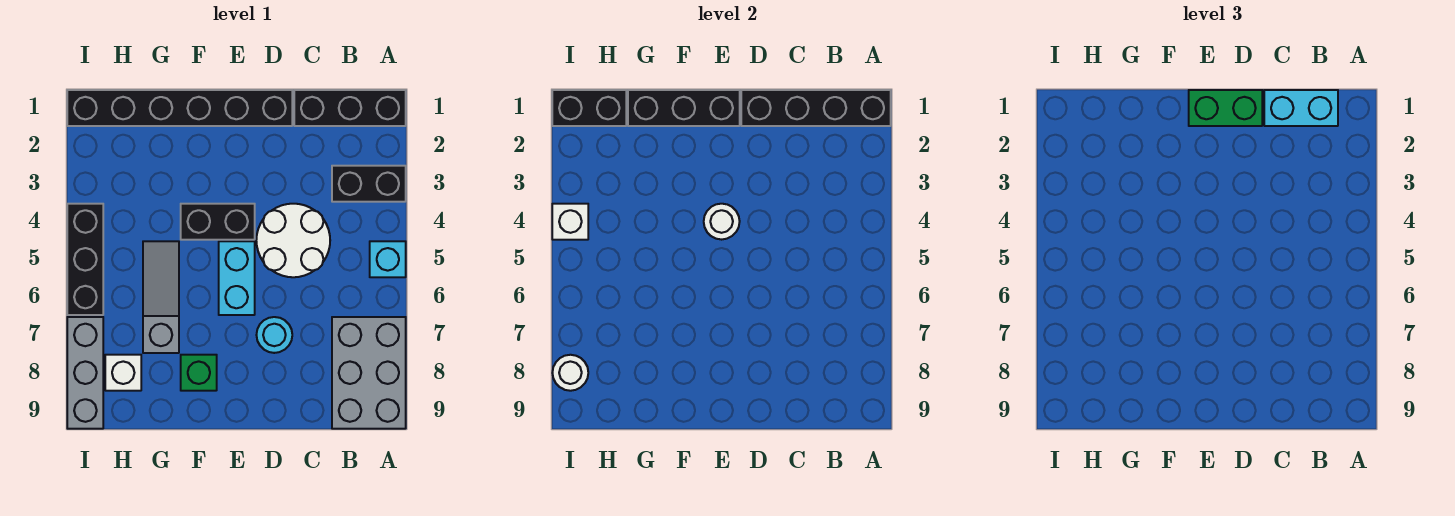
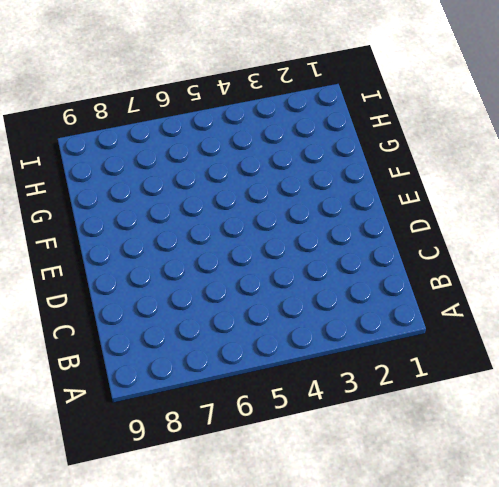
none -> black 1x3 brick [294,90,406,126]
none -> black 1x2 brick [332,166,406,202]
none -> cyan 1x1 brick [370,241,406,277]

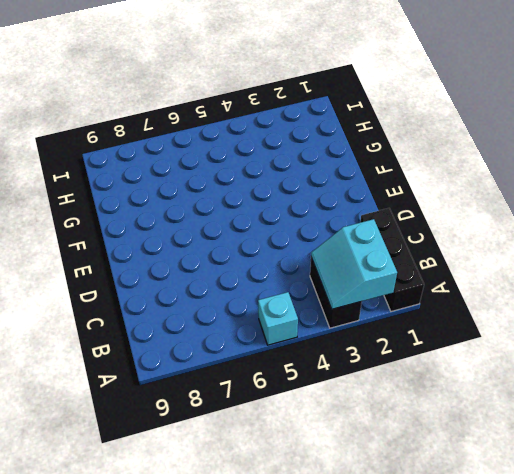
cyan 2x2 slope [311,219,397,309] -> none
none -> grey 2x3 brick [332,317,406,429]
none -> white 2x2 round brick [256,204,330,277]
none -> black 1x6 brick [67,90,292,126]

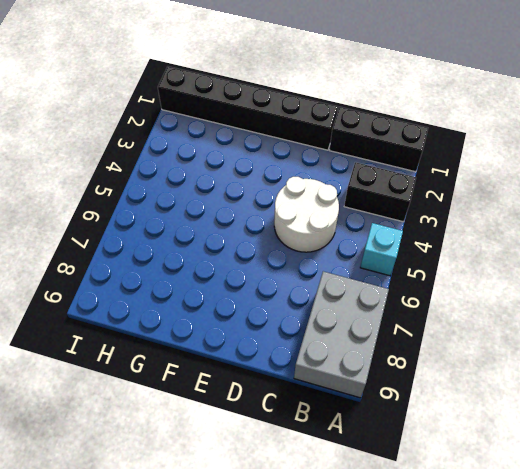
none -> cyan 1x1 round brick [257,317,292,353]
none -> black 1x2 brick [181,204,255,240]
none -> cyan 1x2 brick [219,241,255,315]

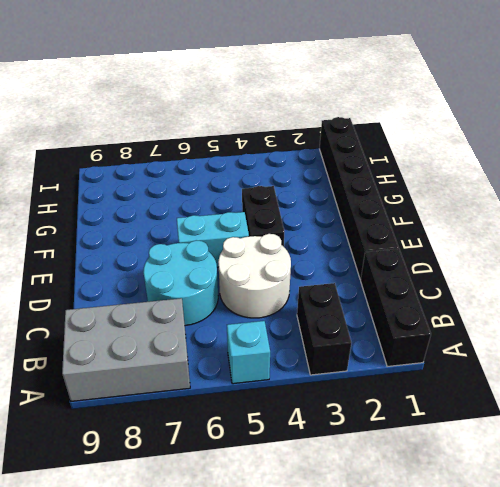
cyan 2x2 round brick [143,240,218,326] -> cyan 1x1 round brick [257,317,292,353]
none -> green 1x1 brick [181,355,217,391]
none -> grey 1x3 slope [143,241,179,353]
none -> white 1x1 brick [105,355,141,391]

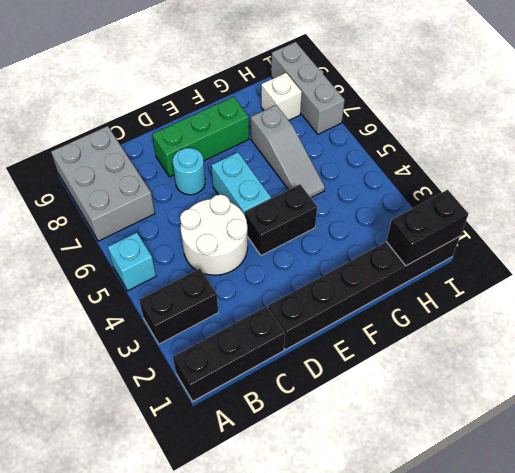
green 1x3 brick [152,97,249,177] -> green 1x1 brick [181,355,217,391]
none -> black 1x3 brick [67,204,103,315]
none -> black 1x4 brick [741,90,891,126]
none -> black 1x3 brick [628,90,740,126]

